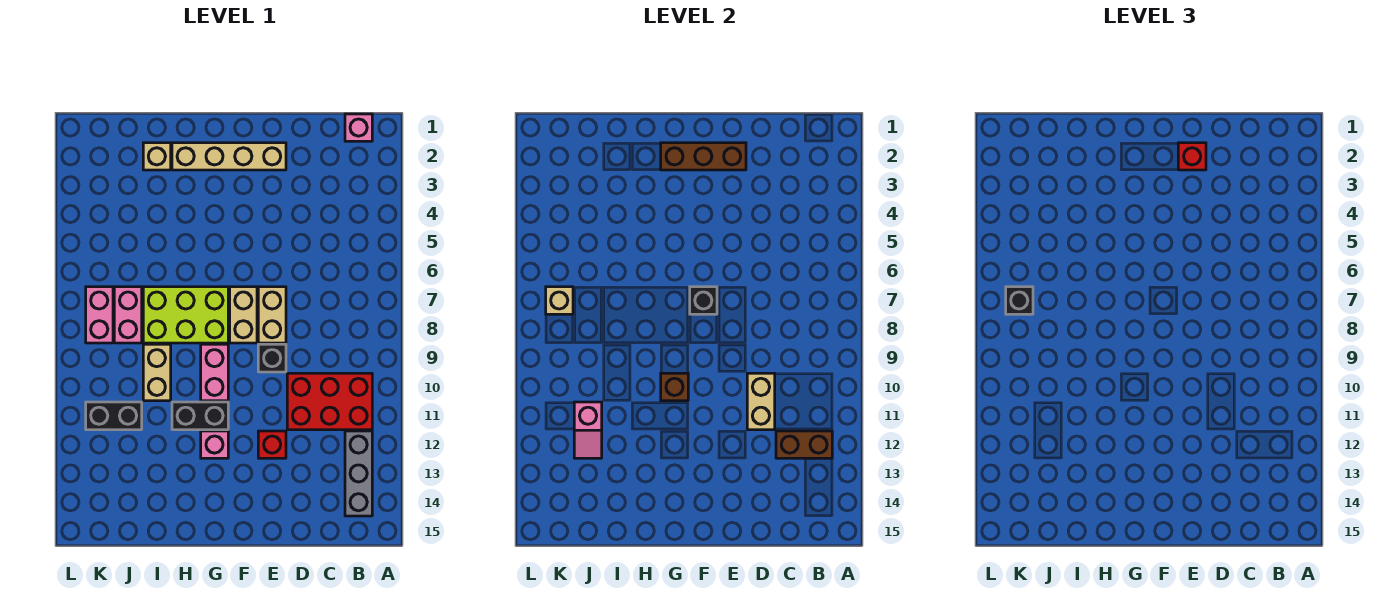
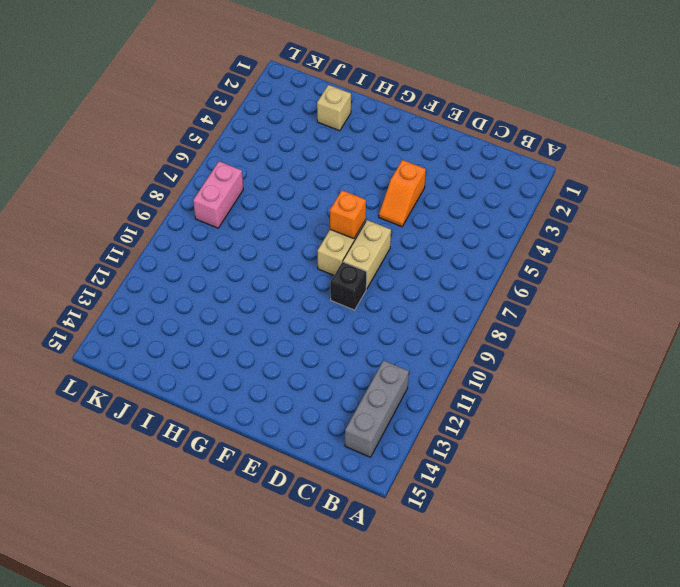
orange 1x2 slope [379,160,426,227] -> none
orange 1x1 brick [330,190,366,239] -> black 1x1 brick [690,287,717,314]
none -> pink 1x1 brick [345,114,372,141]
none -> red 2x3 brick [287,373,372,430]
none -> tan 1x4 brick [172,143,286,170]

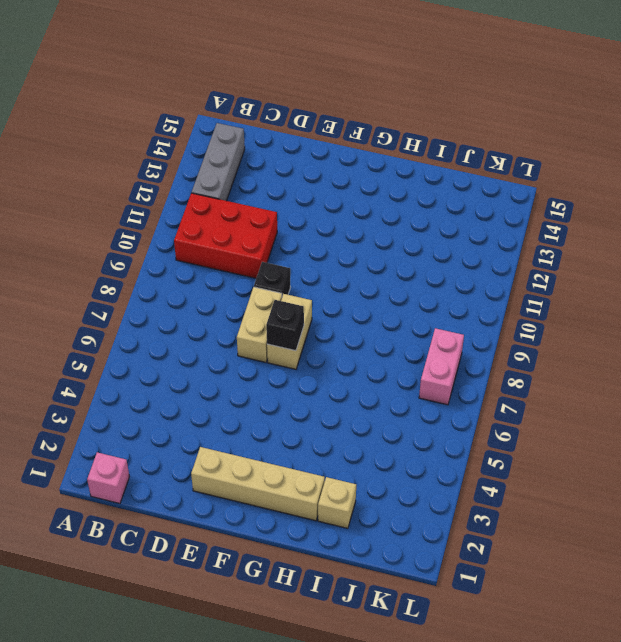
none -> red 1x1 brick [258,431,286,458]
none -> lime 2x3 brick [143,287,228,343]
none -> pink 1x2 brick [201,344,228,401]

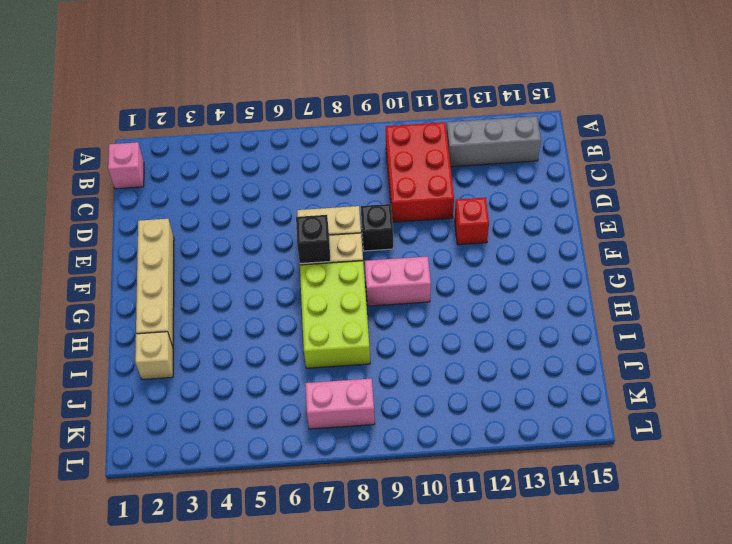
none -> black 1x2 brick [172,402,228,430]
none -> pink 1x1 brick [201,431,228,458]
none -> tan 1x2 brick [143,344,171,401]

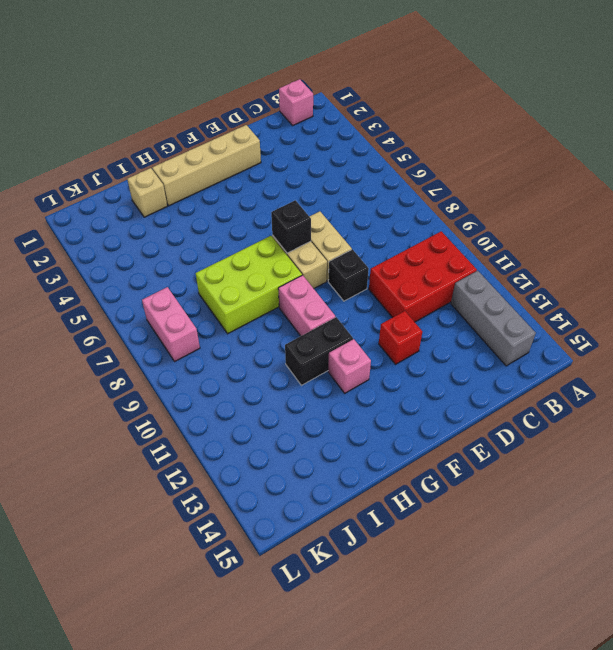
none -> tan 1x2 brick [143,344,171,401]
none -> pink 1x2 brick [114,287,142,343]
none -> black 1x2 brick [86,402,142,430]

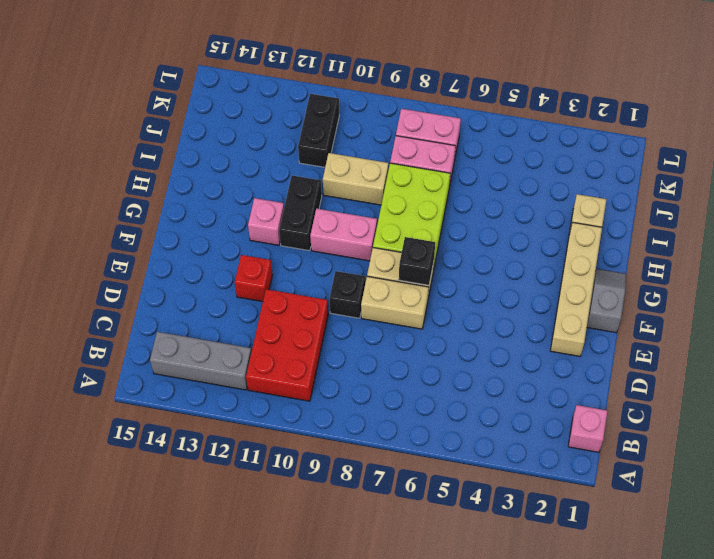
grey 1x2 slope [587,269,626,333] -> none
none -> brown 1x2 brick [776,431,832,458]
none -> tan 1x2 brick [747,373,775,430]
none -> brown 1x3 brick [661,143,746,170]

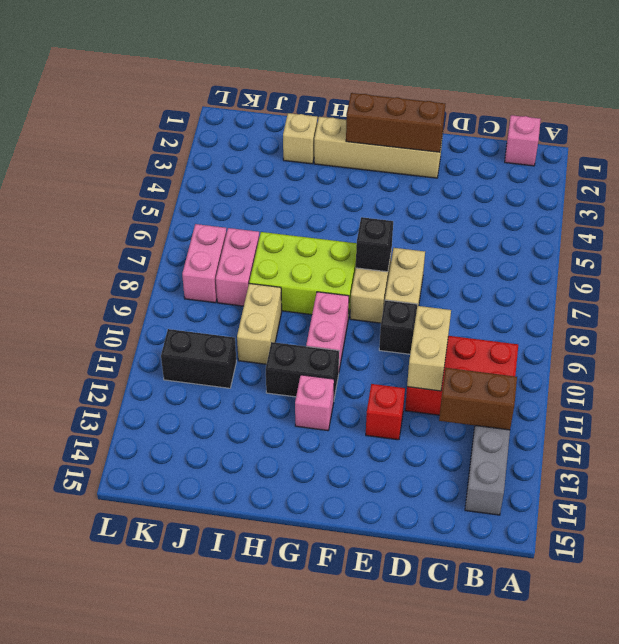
none -> brown 1x1 brick [661,373,688,401]
none -> pink 1x2 slope [574,402,602,458]
none -> tan 1x1 brick [546,287,573,314]

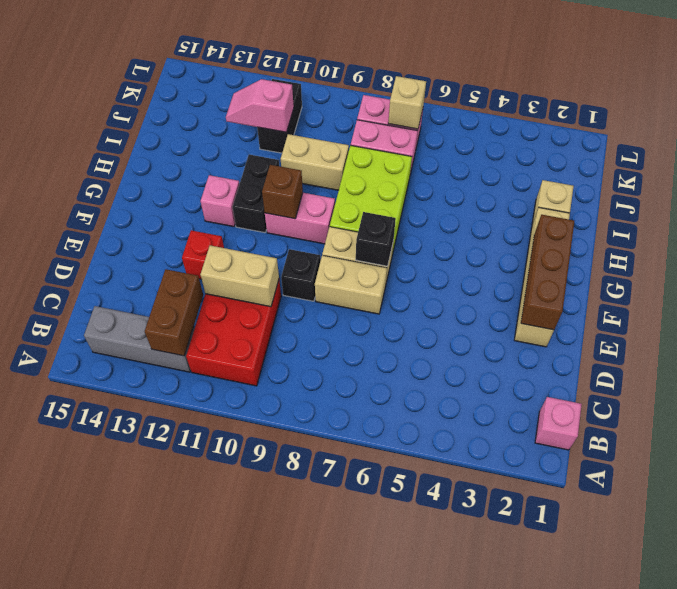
none -> red 1x1 brick [1178,143,1206,170]
none -> black 1x1 brick [1006,287,1033,314]

